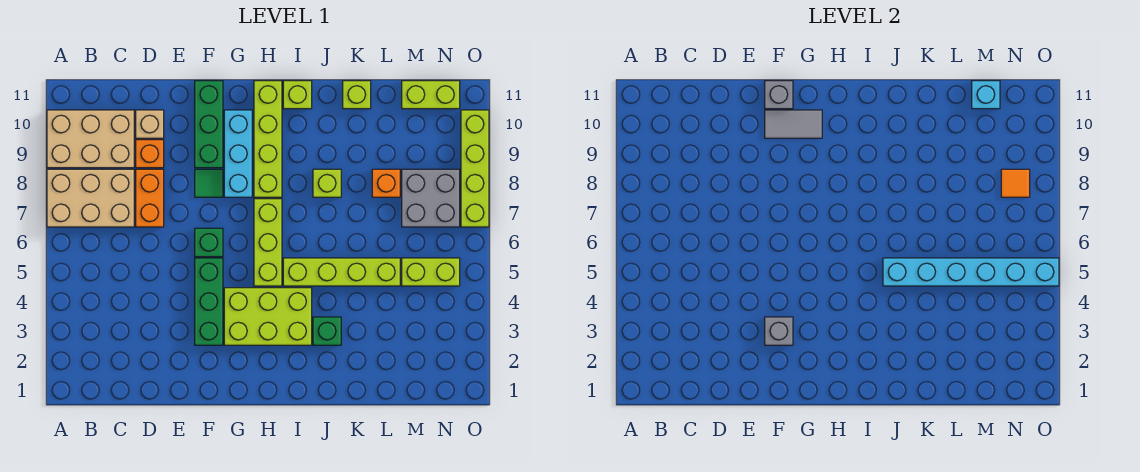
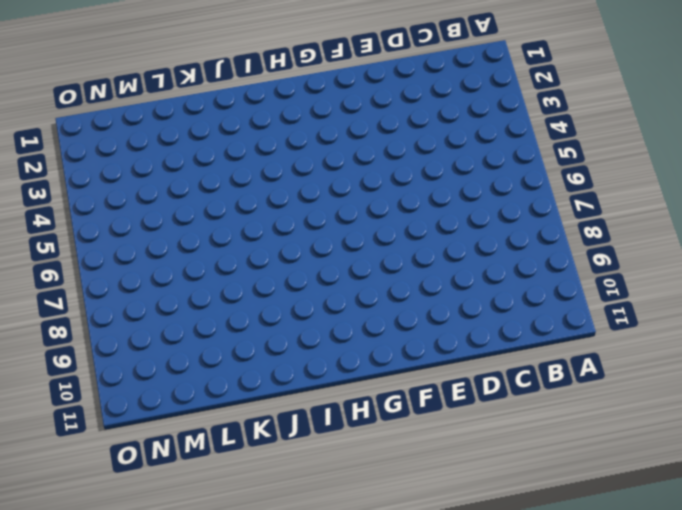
none -> tan 2x3 brick [47,169,134,227]
none -> tan 2x3 brick [47,110,134,168]
none -> orange 1x2 brick [136,169,164,227]

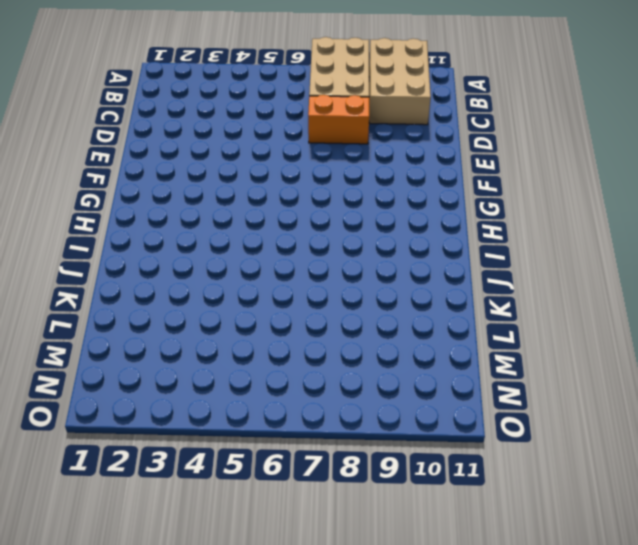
none -> orange 1x1 brick [136,140,164,168]
none -> tan 1x1 brick [136,110,164,138]
none -> green 1x3 brick [195,258,223,345]

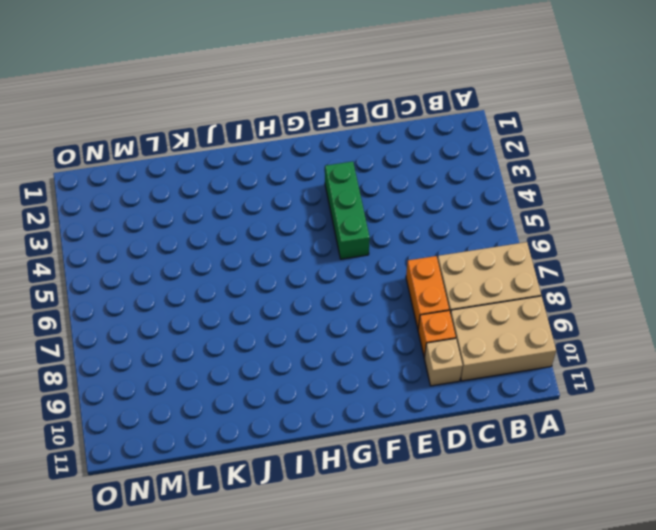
none -> green 1x1 brick [195,228,223,257]
none -> green 1x1 tile [195,169,223,197]
none -> green 1x3 brick [195,81,223,168]

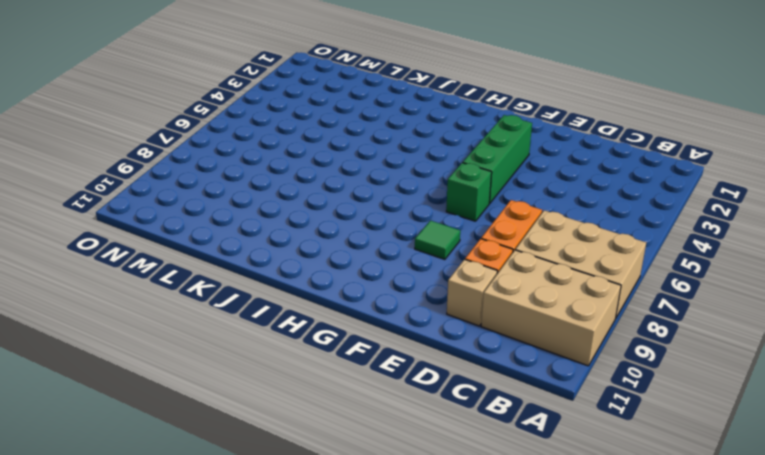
none -> green 1x3 brick [195,81,223,168]
none -> lime 2x3 brick [224,288,312,345]
none -> cyan 1x3 brick [224,110,252,197]

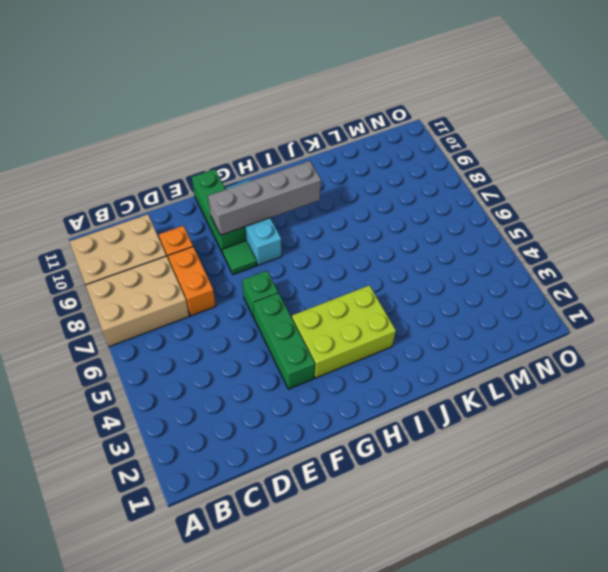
grey 1x4 brick [208,161,321,235] -> none
none -> tan 1x1 brick [136,110,164,138]
none -> lime 1x3 brick [254,199,282,286]
none -> lime 1x4 brick [254,81,282,197]

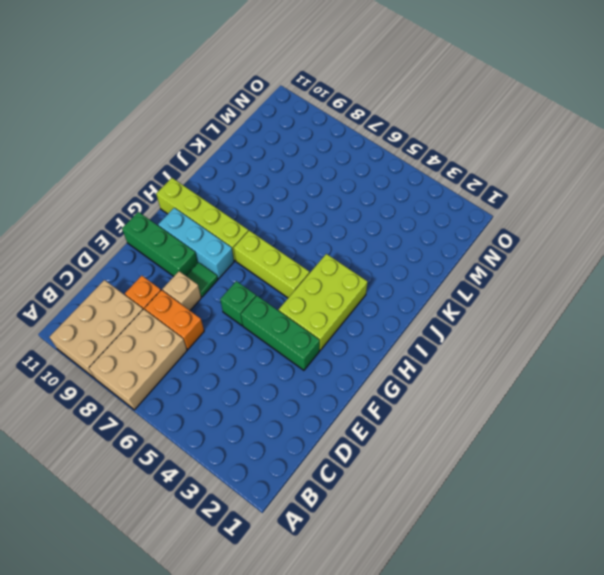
tan 1x1 brick [163,271,201,310] -> tan 1x1 brick moved to [136,110,164,138]
none -> lime 1x4 brick [283,258,400,286]
none -> lime 1x1 brick [283,81,312,109]
none -> green 1x1 brick [313,317,341,345]

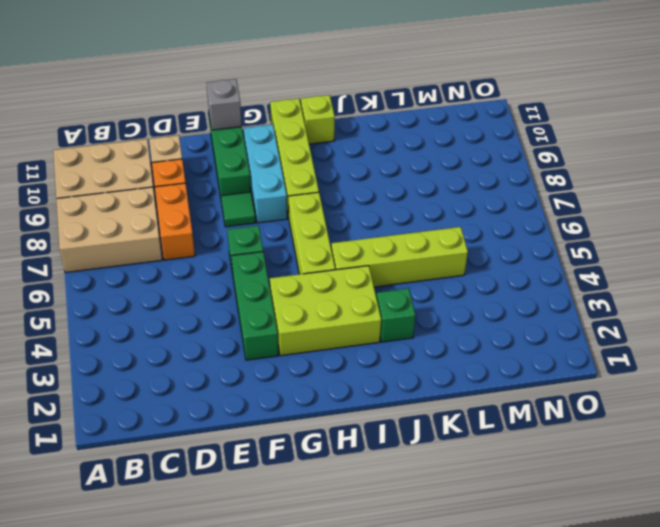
none -> lime 1x1 brick [313,169,341,197]
none -> lime 1x1 brick [343,81,371,109]
none -> orange 1x1 brick [372,169,400,197]

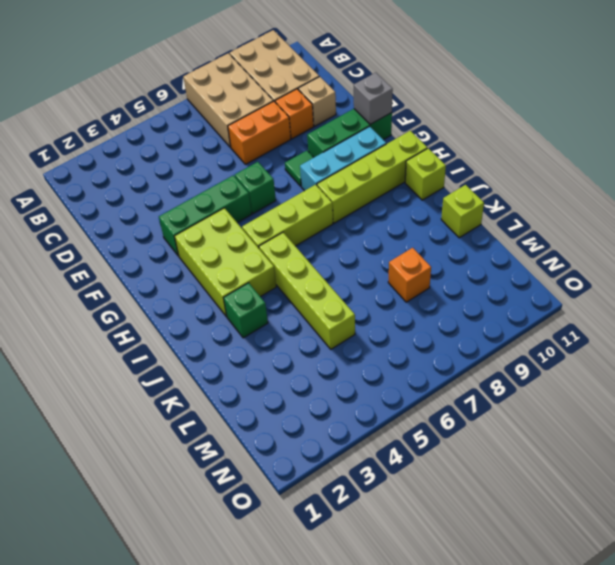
none -> lime 1x1 brick [313,169,341,197]
none -> lime 1x2 brick [402,258,460,286]
none -> grey 2x2 brick [402,169,460,227]

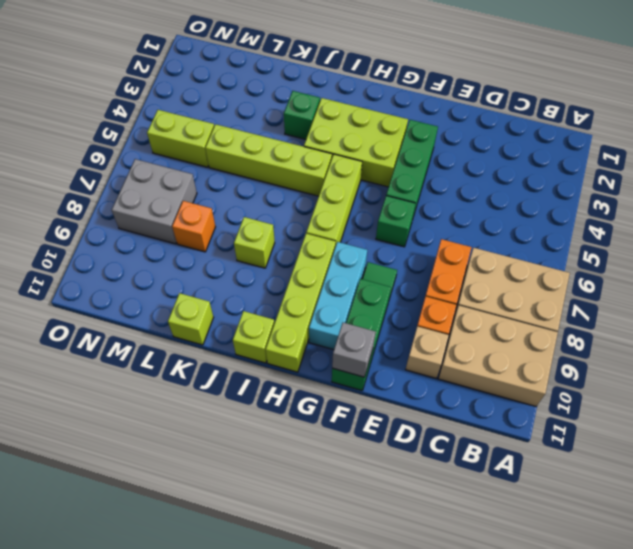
none -> lime 1x2 brick [402,81,460,109]
none -> lime 1x4 brick [461,110,489,227]
none -> grey 1x1 brick [765,317,793,345]

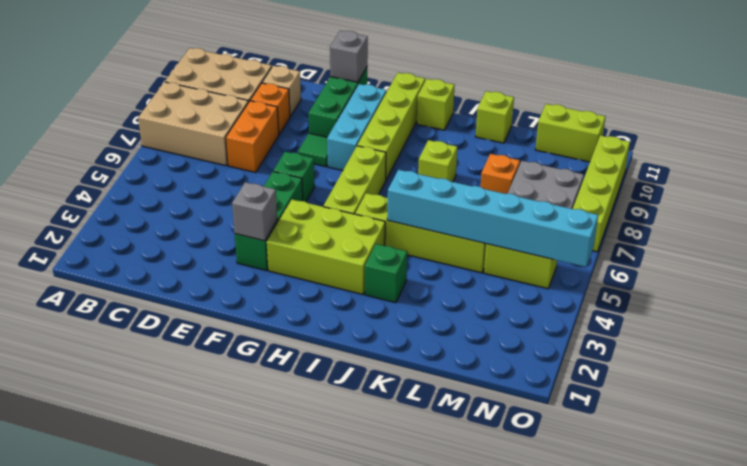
none -> grey 1x2 tile [765,110,822,138]
none -> cyan 1x1 brick [972,81,1000,109]
none -> orange 1x1 tile [1001,169,1030,197]

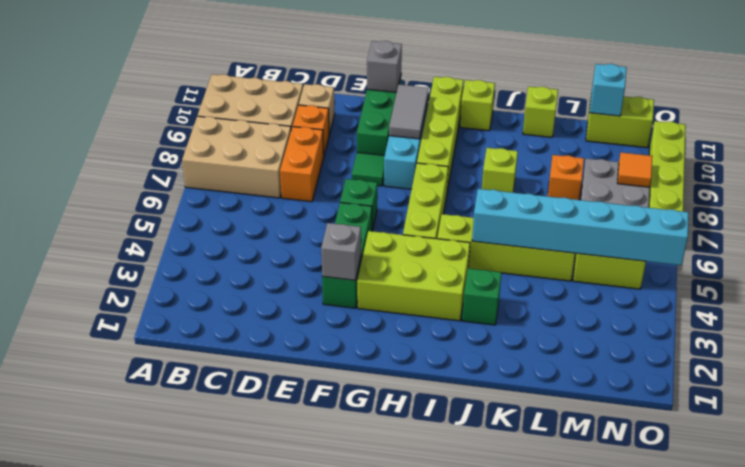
grey 1x2 tile [389,84,429,139] -> grey 1x2 tile turned to [765,110,822,138]

